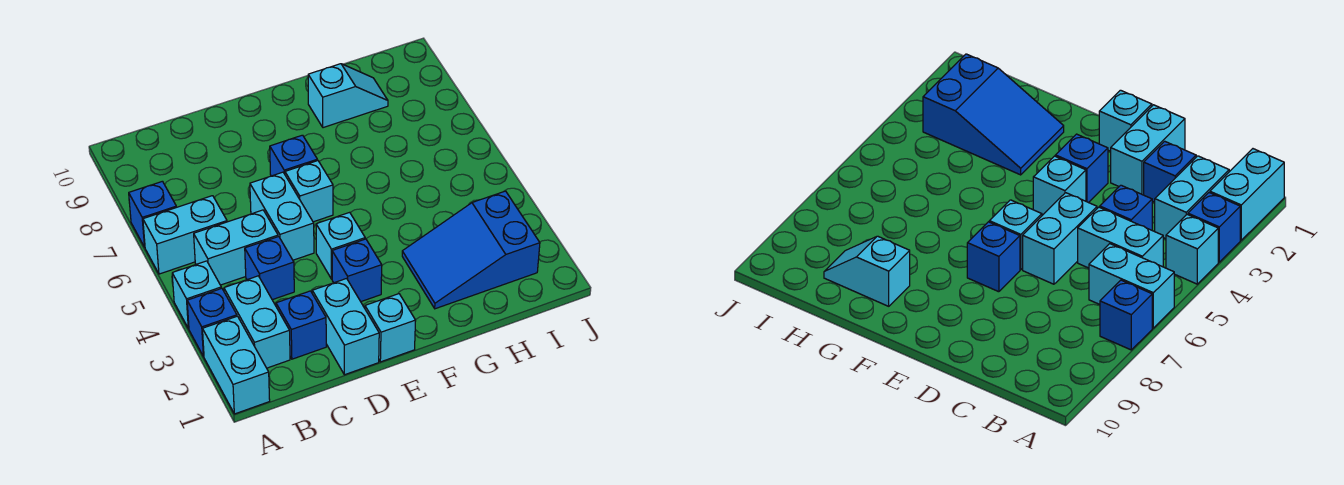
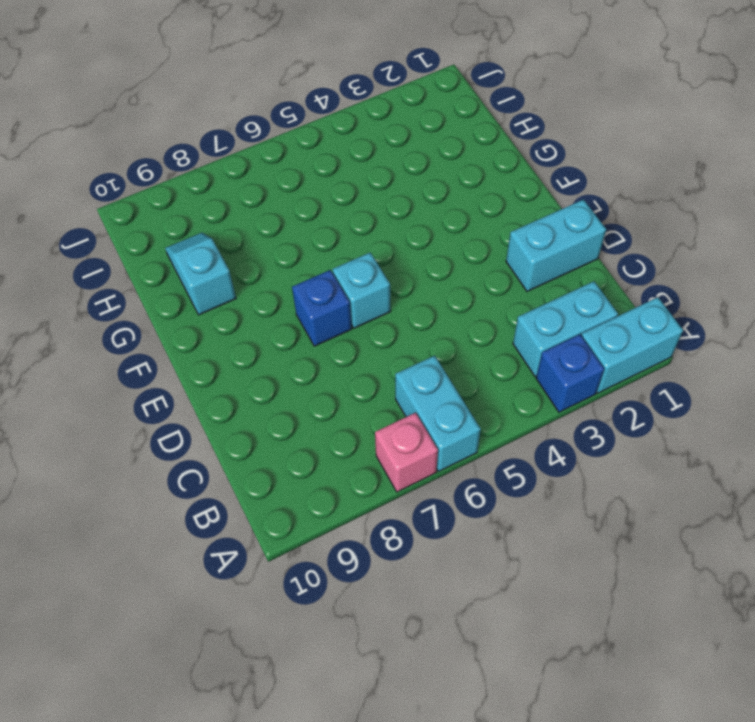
pink 1x1 brick [375,413,438,492] -> blue 1x1 brick [129,181,176,247]
none -> cyan 1x1 brick [172,261,221,329]
none -> cyan 1x2 brick [194,210,278,285]
none -> blue 1x1 brick [276,291,326,359]

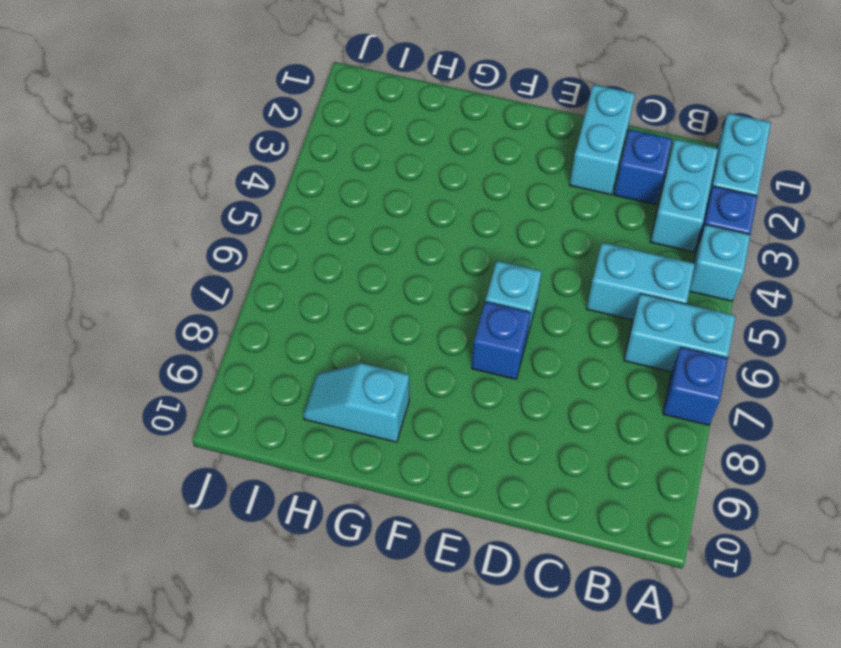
none -> blue 1x1 brick [245,237,294,300]
none -> cyan 1x2 brick [250,172,314,260]
none -> cyan 1x1 brick [365,294,416,362]

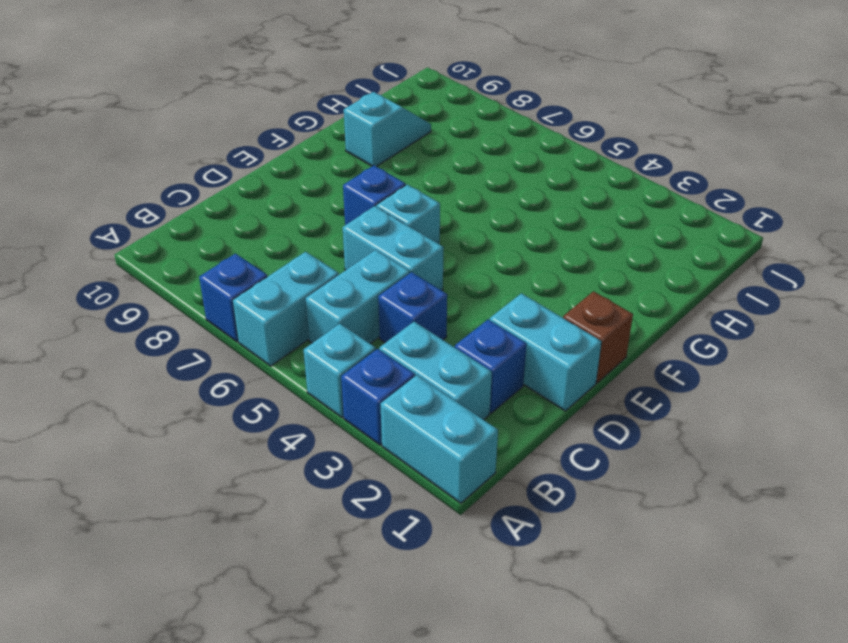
brown 1x1 brick [563,291,633,383] -> cyan 1x1 brick [365,294,416,362]
none -> blue 1x1 brick [332,239,382,302]
none -> cyan 1x1 brick [316,212,365,279]
none -> blue 2x3 slope [402,191,540,309]

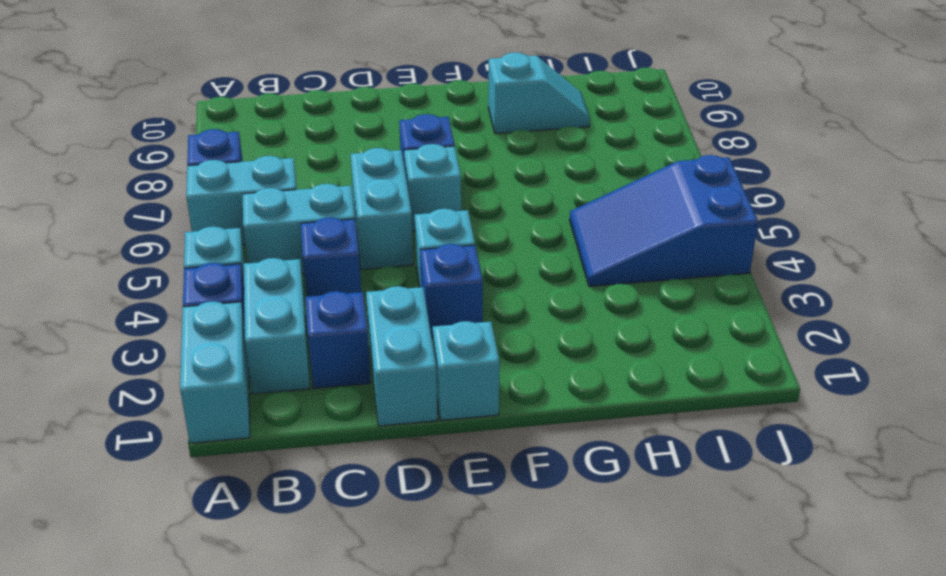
blue 2x3 slope [570,155,758,287] -> blue 2x3 slope moved to [402,191,540,309]

